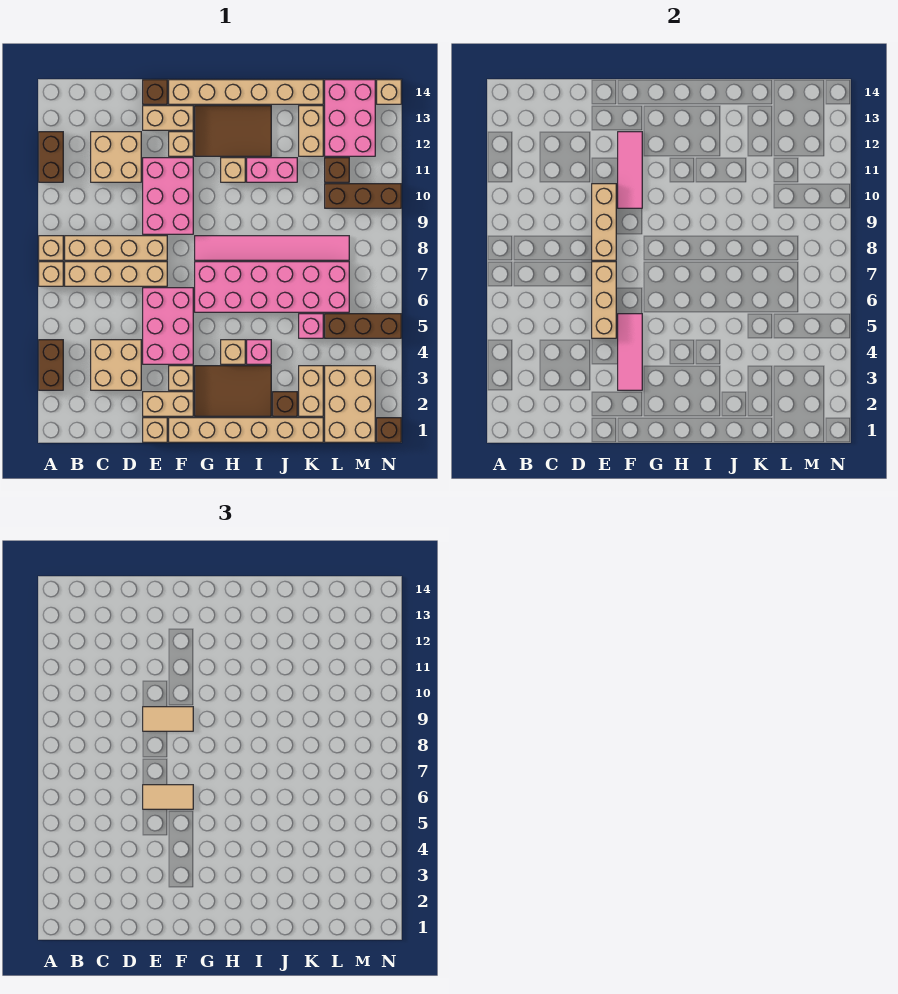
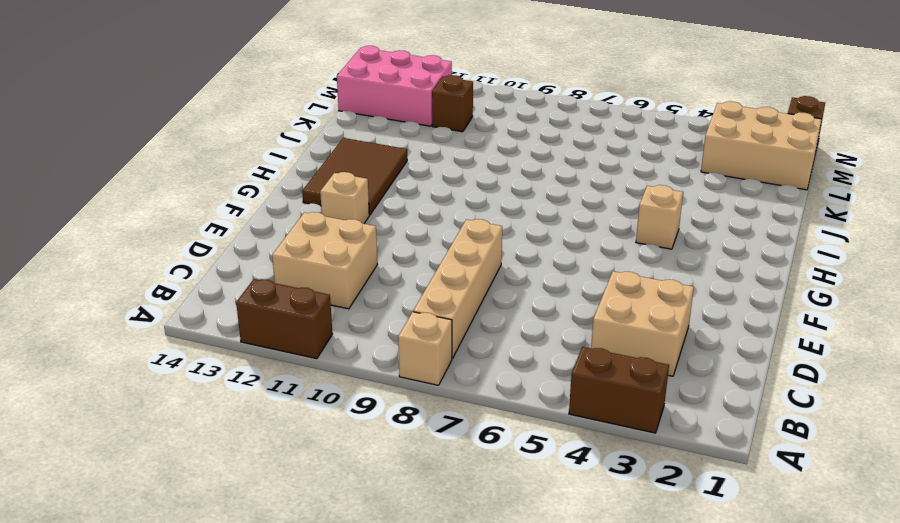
none -> tan 1x1 brick [39,262,63,286]
none -> tan 1x4 brick [65,262,167,286]
none -> tan 1x1 brick [143,418,167,442]
none -> tan 1x2 brick [143,392,193,416]

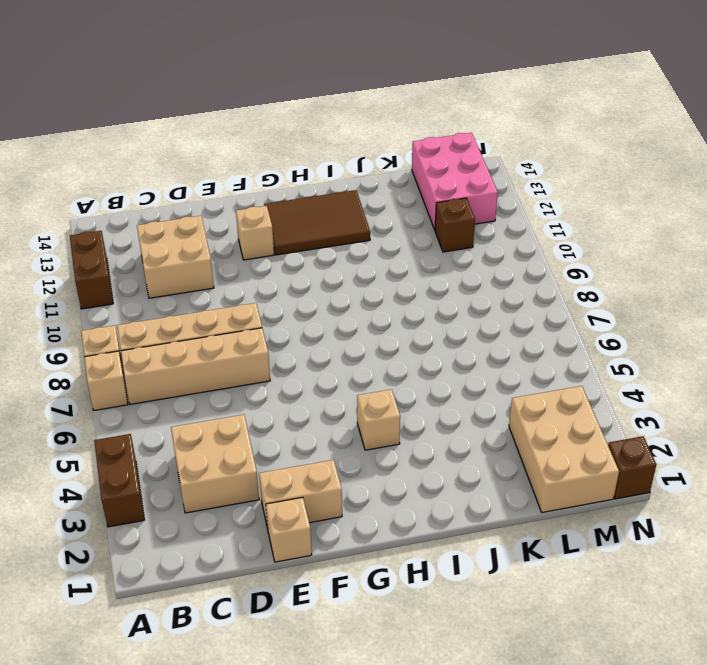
none -> pink 2x3 brick [143,288,193,364]
none -> pink 2x3 brick [143,158,193,234]
none -> tan 1x2 brick [143,106,193,130]
none -> brown 1x1 brick [143,80,167,104]

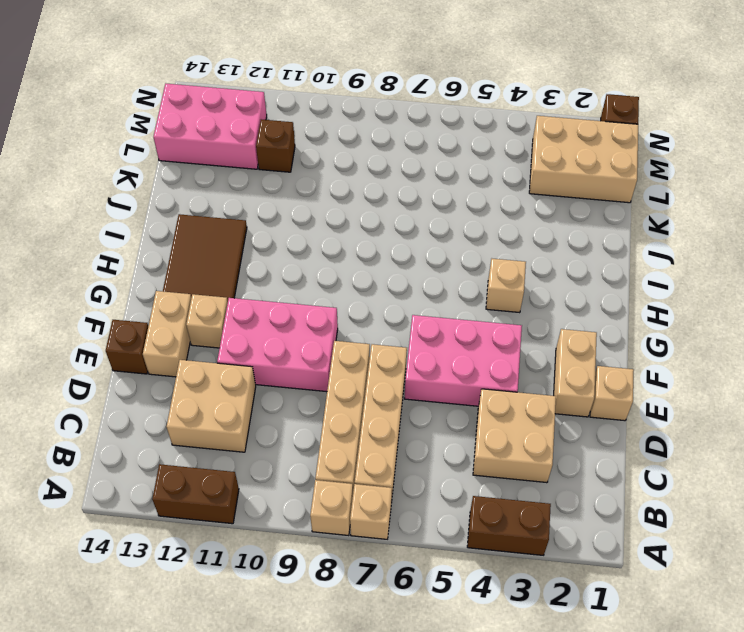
none -> tan 1x6 brick [169,418,323,442]
none -> tan 1x1 brick [169,366,193,390]
none -> tan 1x6 brick [169,80,323,104]
none -> brown 2x3 tile [195,366,271,416]

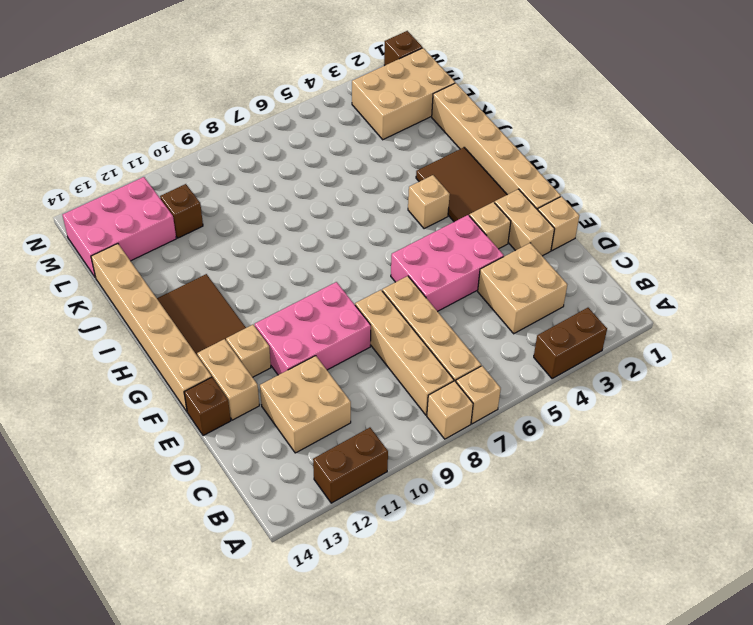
none -> pink 2x6 brick [195,262,349,312]
none -> pink 1x6 tile [195,236,349,260]
none -> tan 1x1 brick [221,158,245,182]
none -> pink 1x1 brick [247,340,271,364]

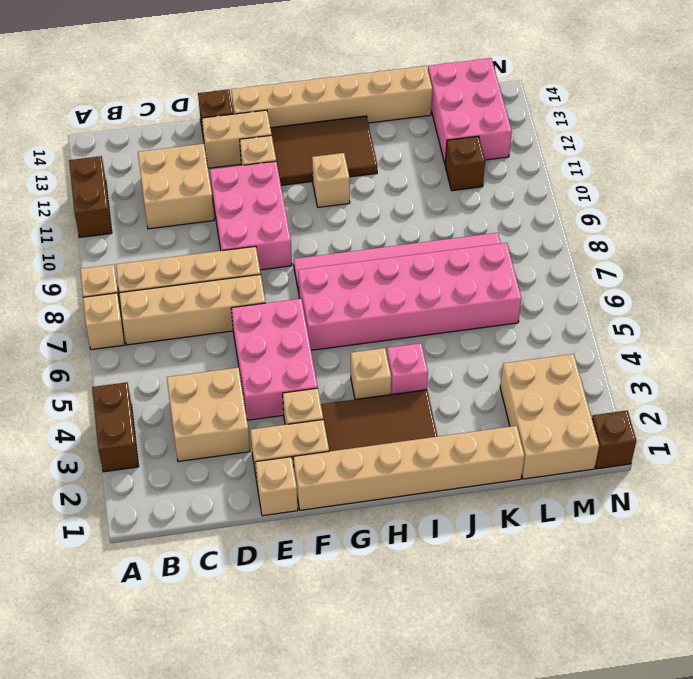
none -> pink 1x2 brick [247,158,297,182]
none -> brown 1x1 brick [273,392,297,416]
none -> tan 1x2 brick [299,366,323,416]
none -> pink 1x1 brick [299,314,323,338]

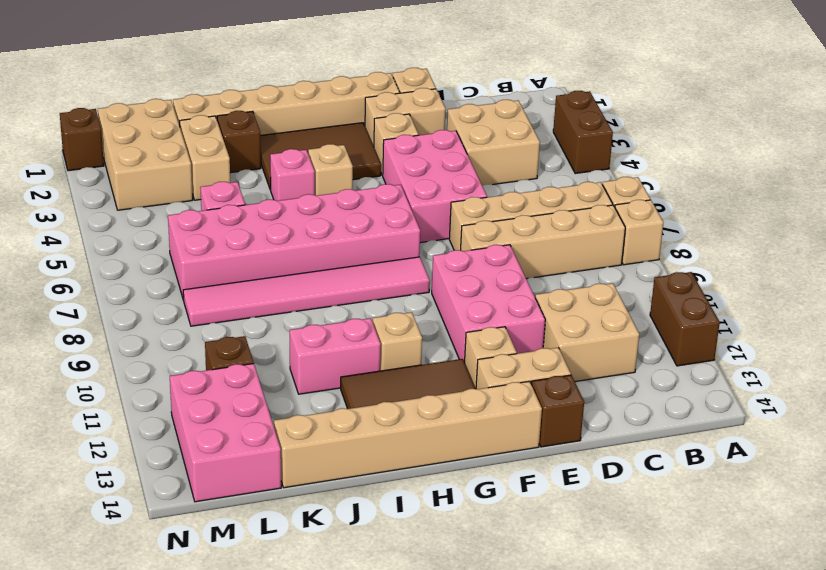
none -> tan 1x2 brick [299,106,323,156]
none -> brown 1x3 brick [325,314,401,338]
none -> brown 1x3 brick [325,184,401,208]
none -> tan 1x1 brick [377,80,401,104]

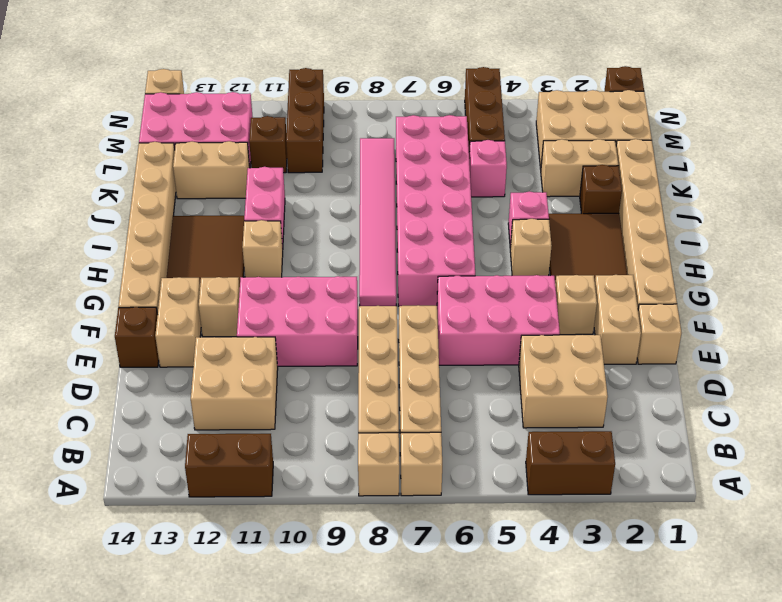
none -> tan 1x3 brick [592,262,616,338]
none -> tan 1x3 brick [592,184,616,260]
none -> pink 1x3 tile [618,314,642,390]
none -> pink 1x3 tile [618,132,642,208]

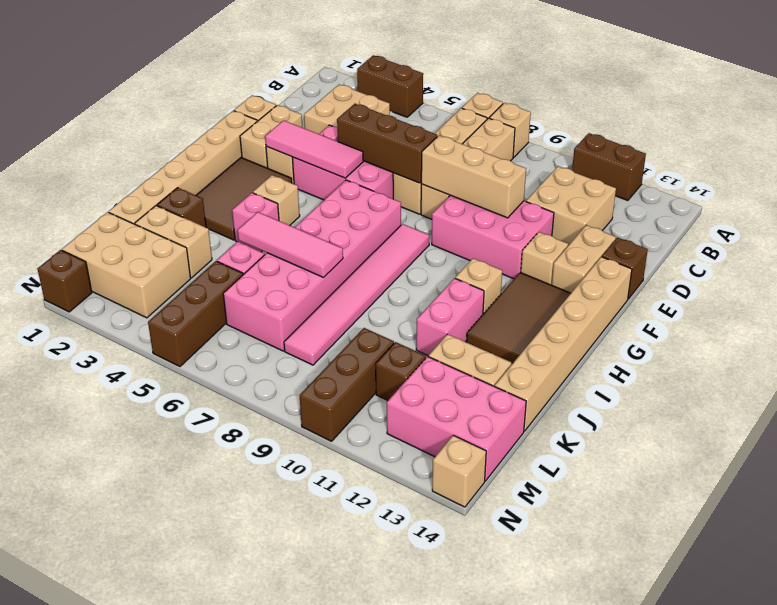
brown 1x3 brick [337,104,437,183] -> tan 1x3 brick [592,262,616,338]
pink 1x3 tile [238,212,343,277] -> pink 1x3 tile moved to [618,132,642,208]
none -> tan 1x2 tile [143,785,193,809]
none -> tan 1x2 tile [143,707,193,731]

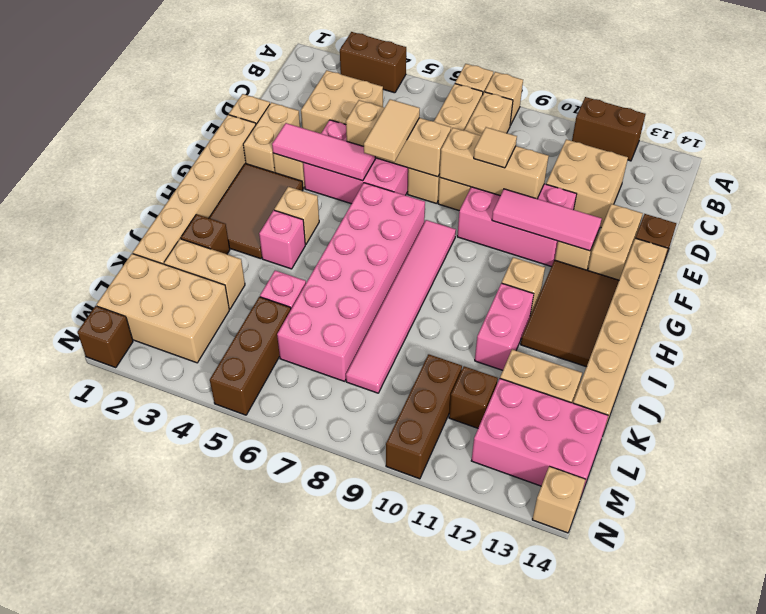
tan 1x1 tile [474,127,517,168] -> tan 1x2 tile [143,707,193,731]

